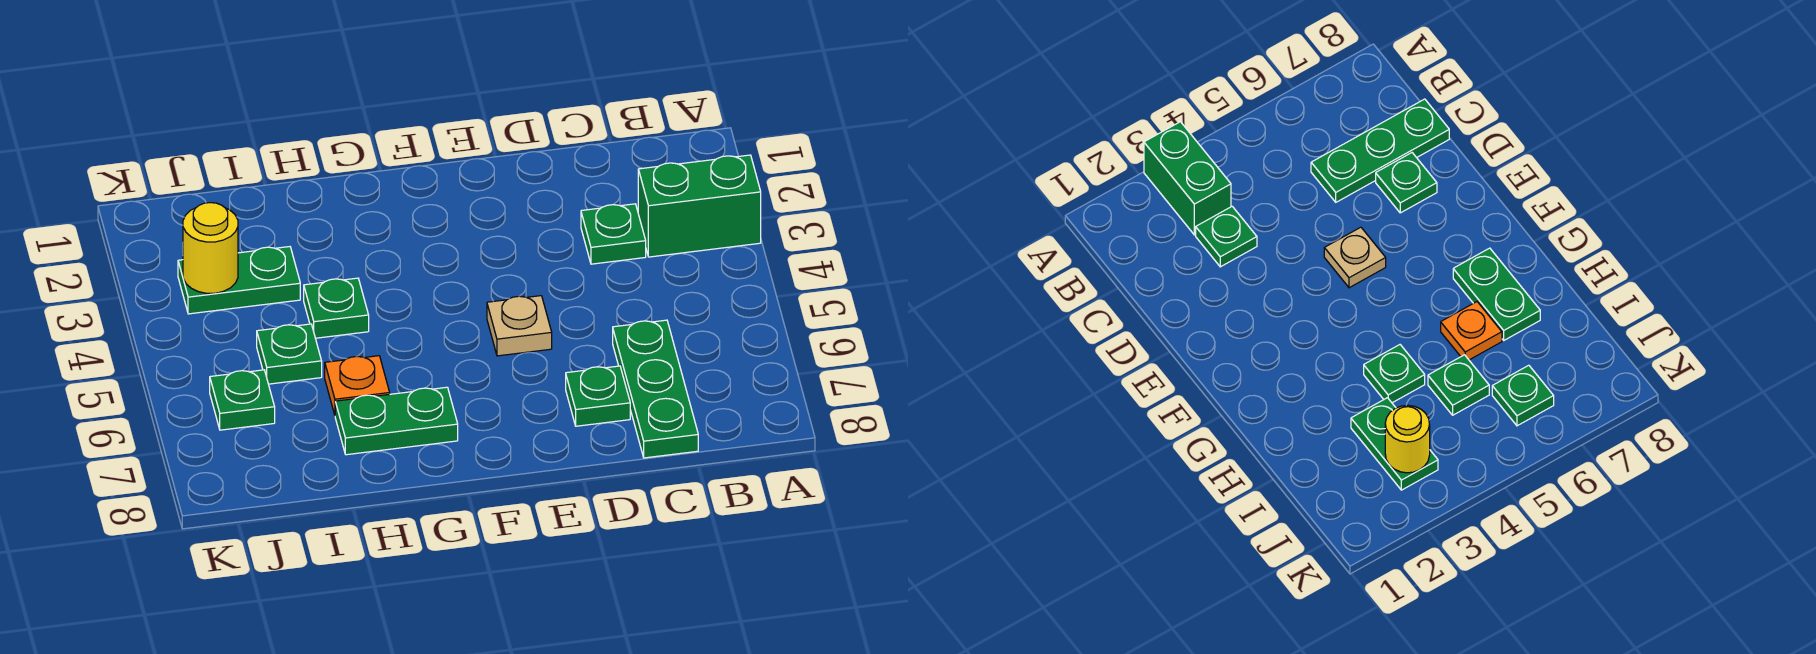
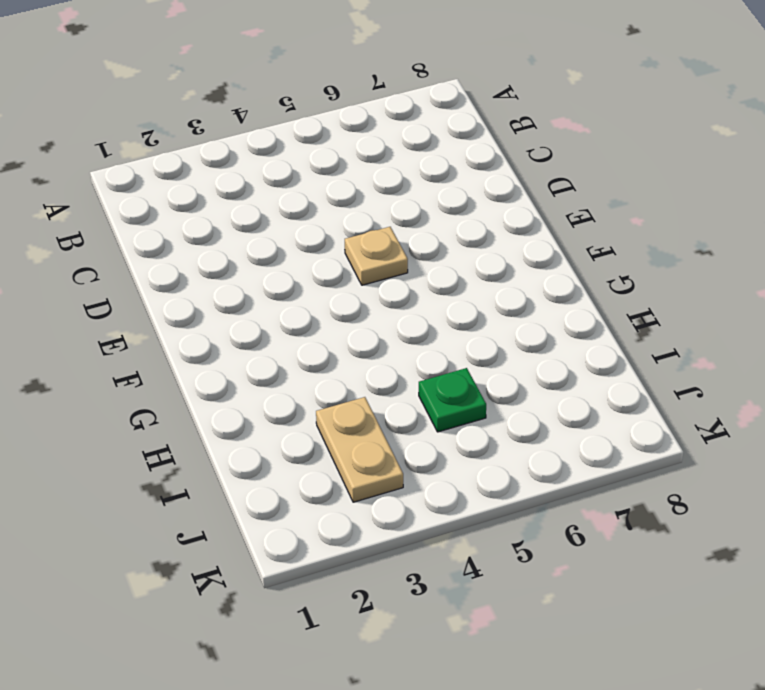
tan 1x2 plate [316,397,403,502] -> green 1x2 plate [178,247,300,314]
none -> green 1x2 brick [638,155,761,257]
none -> green 1x1 plate [581,204,646,264]
none -> green 1x3 plate [613,320,698,458]

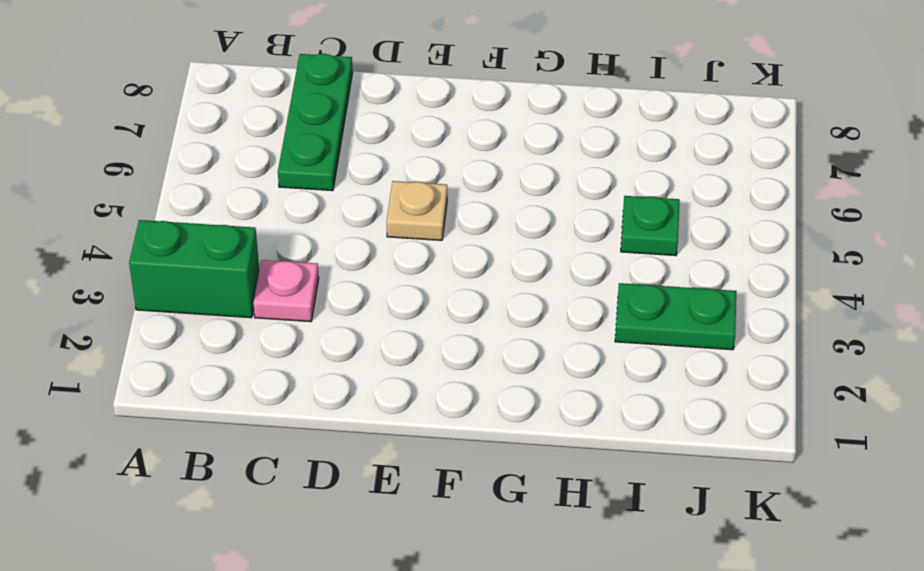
pink 1x1 plate [253,260,319,322] -> green 1x1 plate [581,204,646,264]
none -> green 1x1 plate [566,366,630,426]
none -> green 1x2 plate [335,387,458,455]
none -> green 1x1 plate [304,278,369,338]

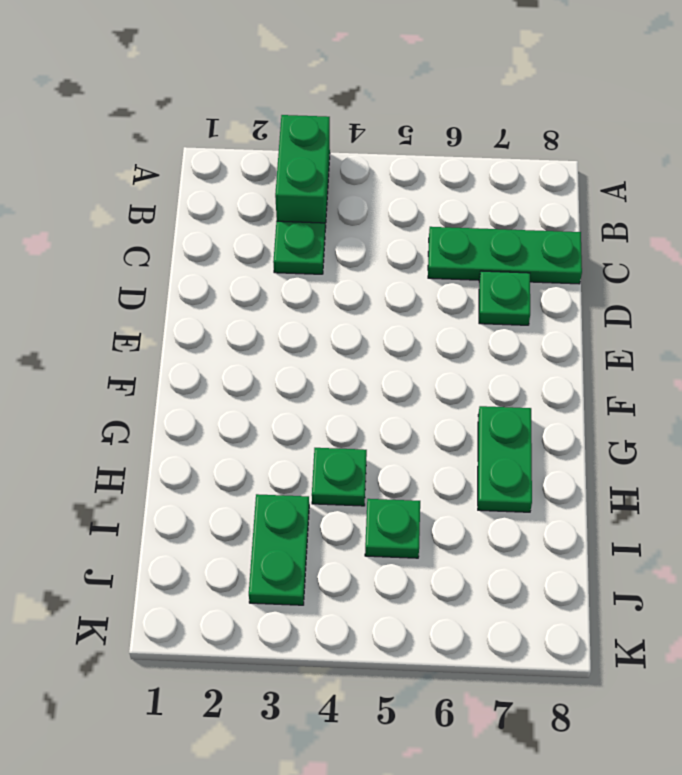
none -> tan 1x1 plate [487,296,552,356]
none -> orange 1x1 plate [325,356,390,415]
none -> green 1x1 plate [210,370,275,430]

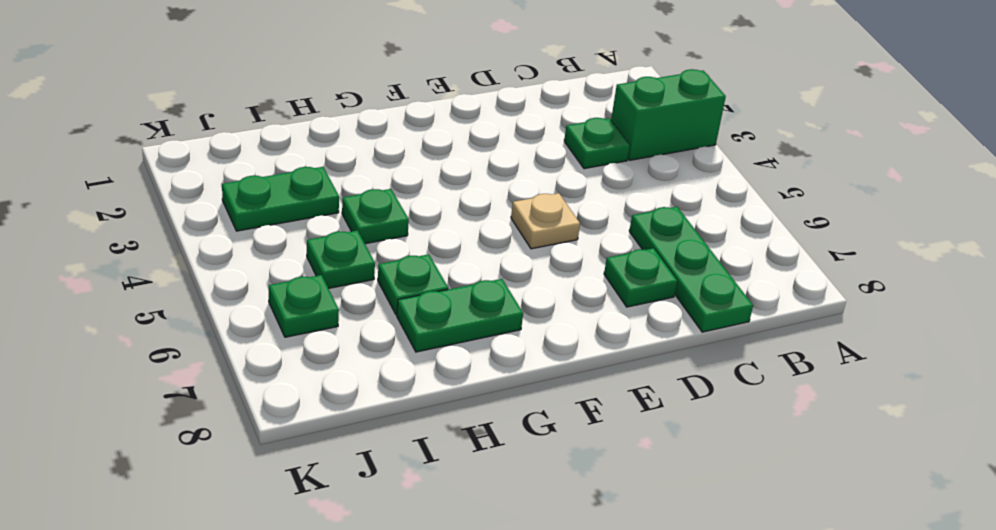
green 1x1 plate [378,254,448,315] -> orange 1x1 plate [325,356,390,415]
none -> yellow 1x1 round brick [183,203,238,293]

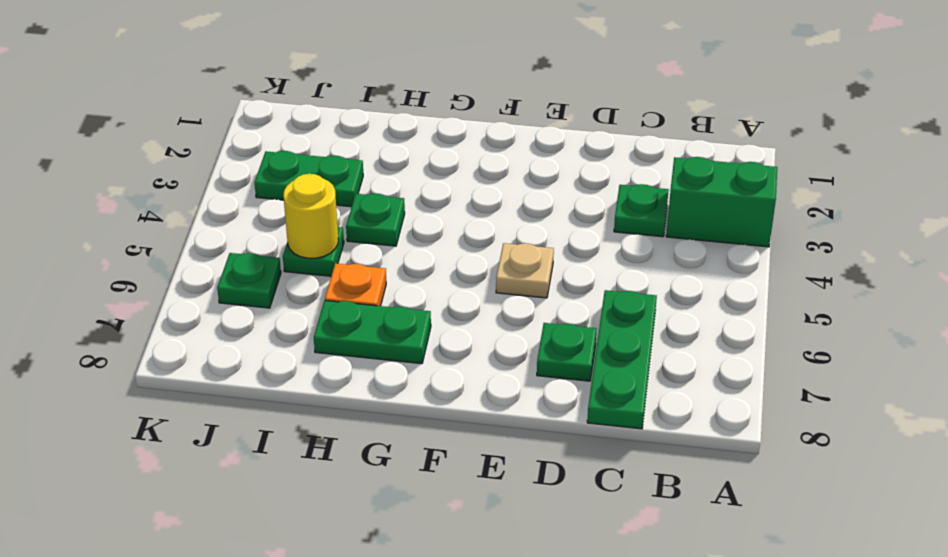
yellow 1x1 round brick [283,174,338,258] -> yellow 1x1 round brick moved to [183,203,238,293]

